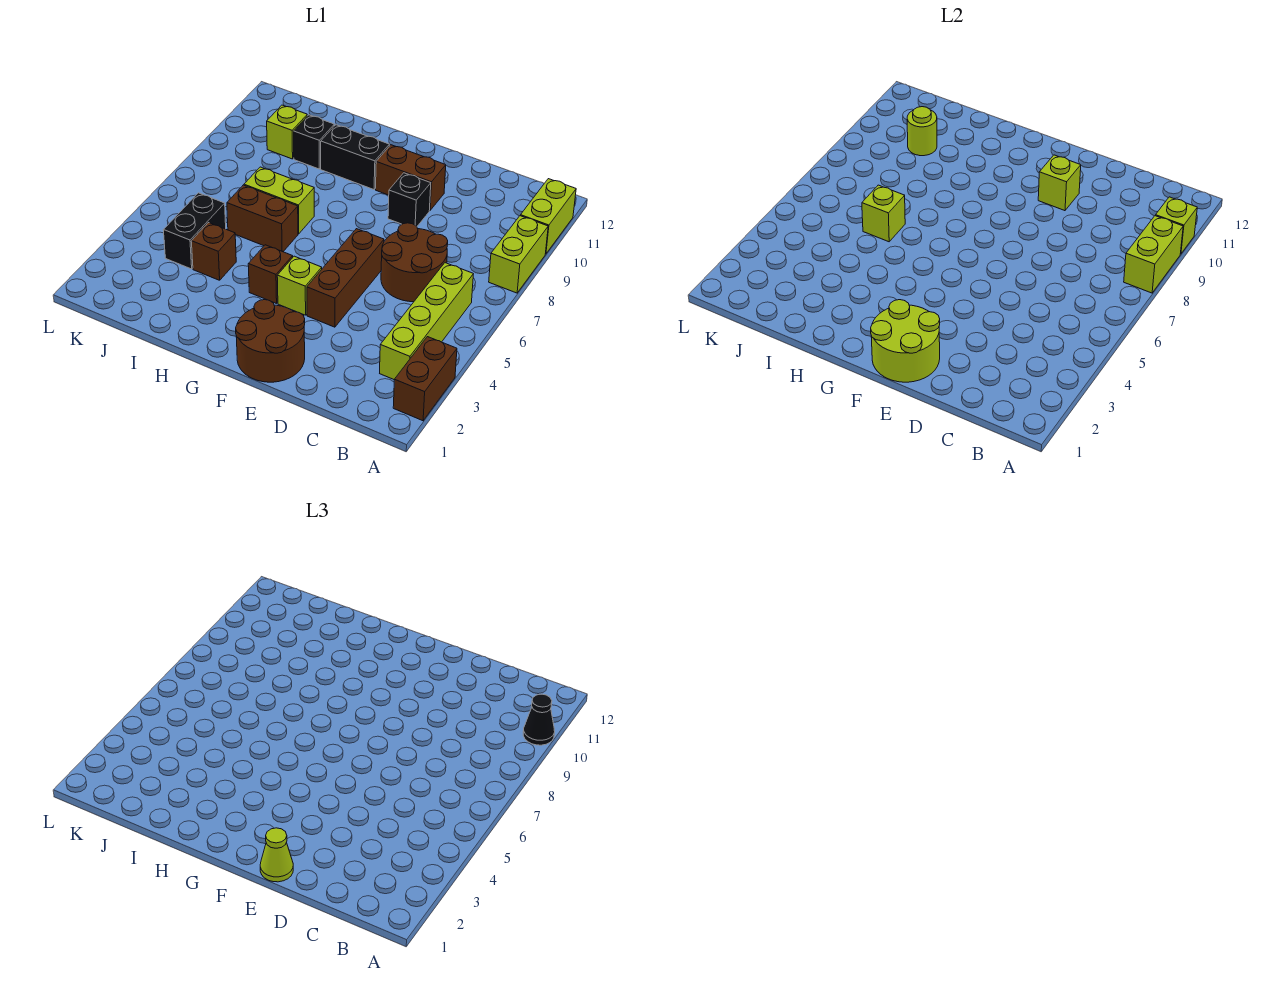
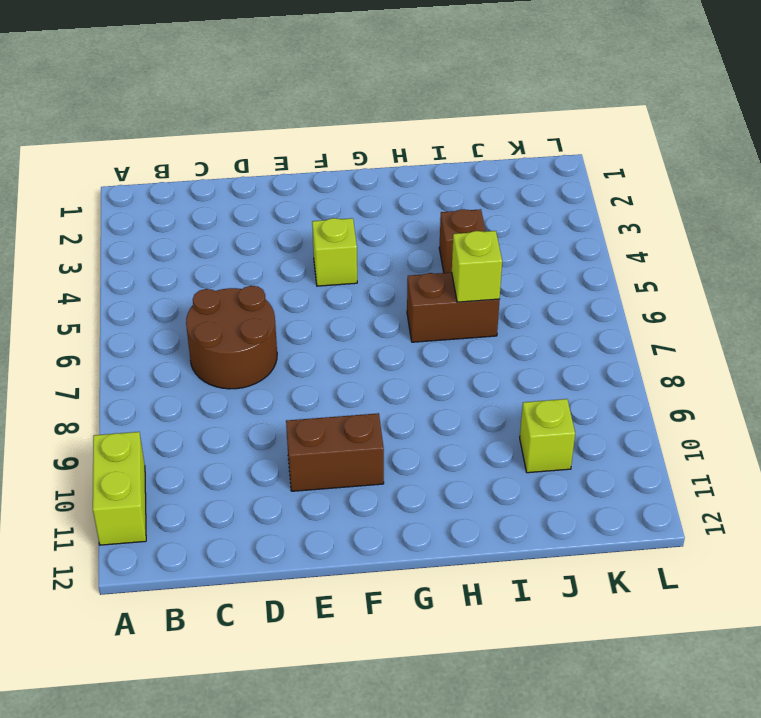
none -> brown 1x2 brick [393,337,457,421]
none -> lime 1x2 brick [489,216,548,293]
none -> lime 1x4 brick [380,263,473,379]

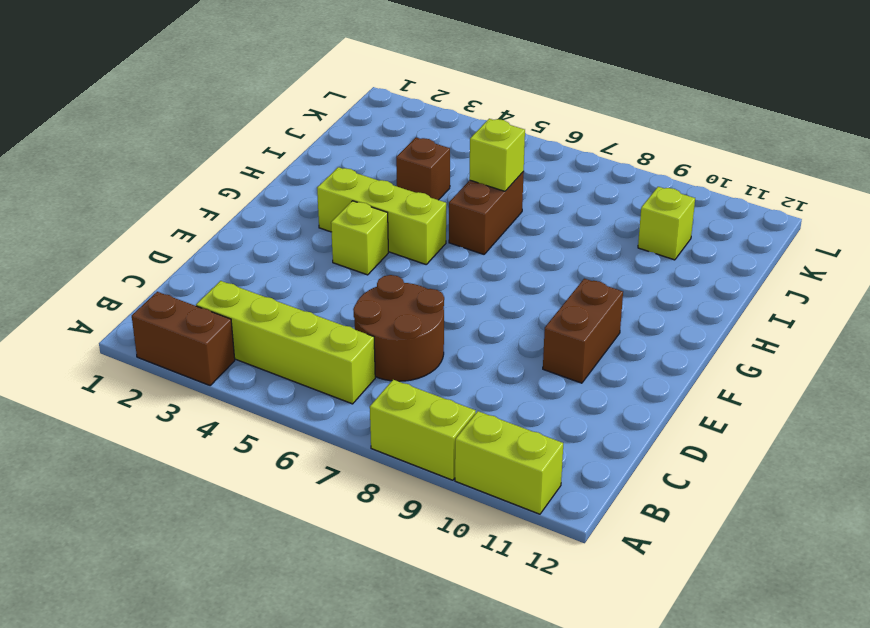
lime 1x3 brick [317,167,446,264] -> brown 1x1 brick [248,245,293,304]
none -> brown 2x2 round brick [236,300,305,382]
none -> brown 1x3 brick [307,229,384,327]
none -> black 1x1 brick [388,173,431,226]

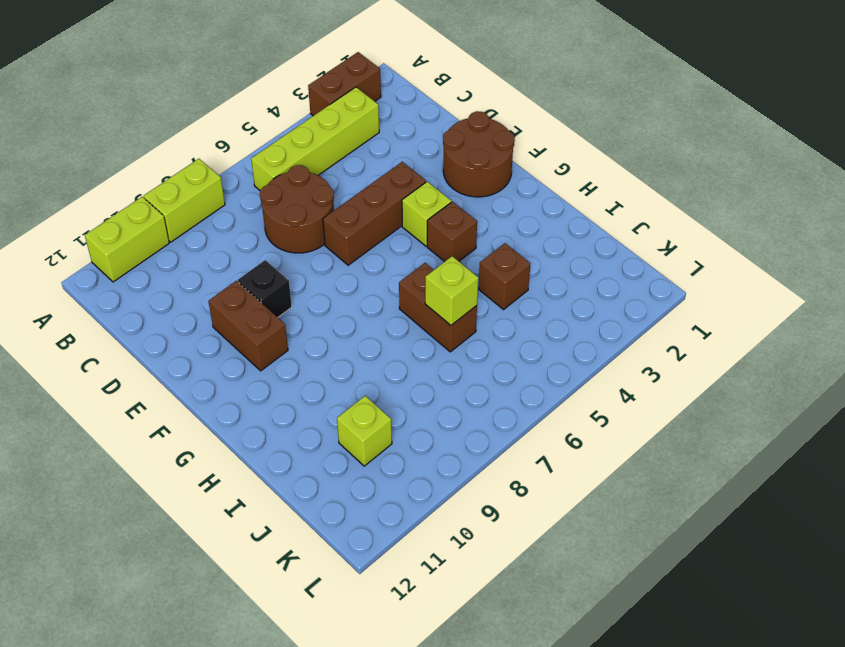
none -> black 1x2 brick [321,125,389,190]
none -> lime 1x2 brick [244,167,314,234]
none -> black 1x1 brick [294,115,334,169]

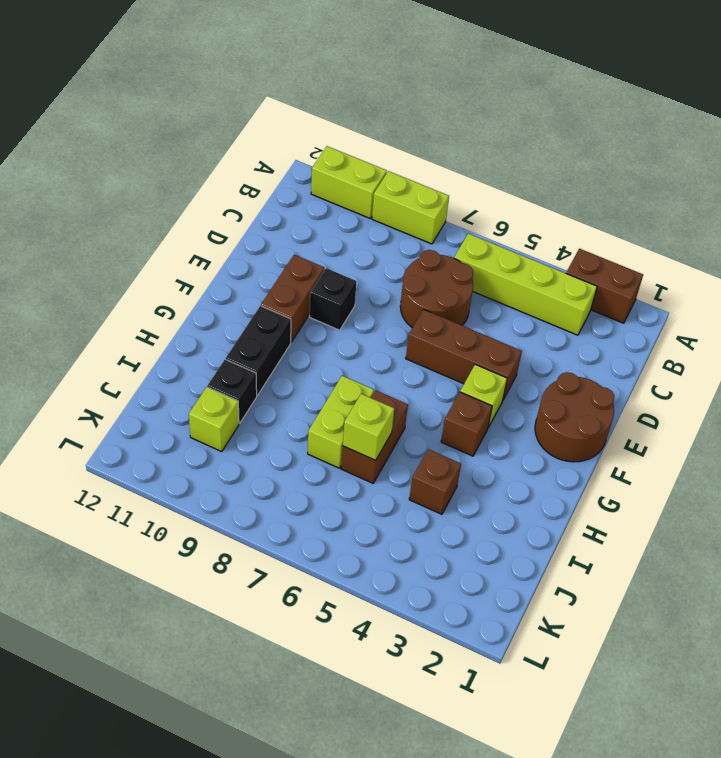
none -> black 1x2 brick [164,193,226,269]
none -> lime 1x2 brick [1124,216,1183,293]
none -> lime 1x1 brick [1155,197,1197,254]

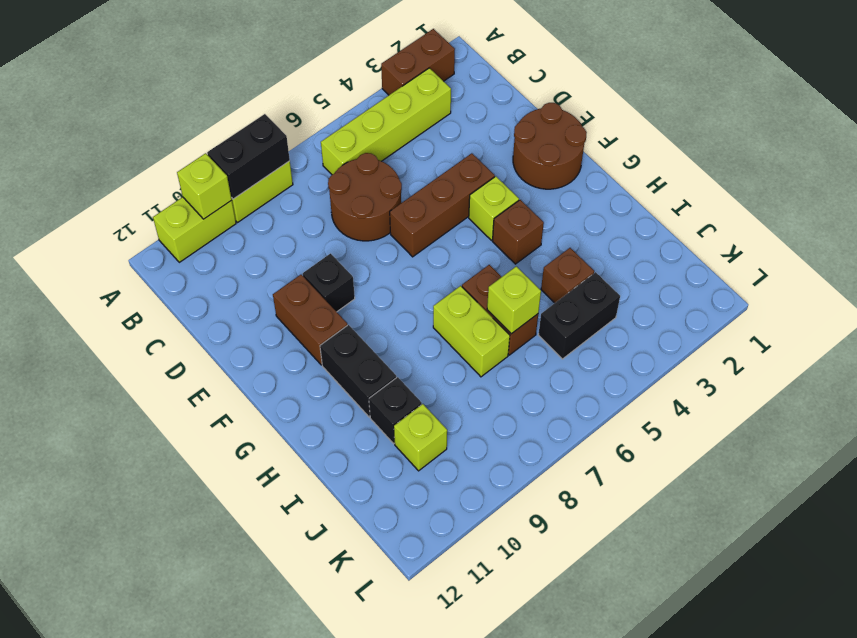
black 1x2 brick [207,114,290,199] -> lime 1x2 brick [1124,216,1183,293]
none -> lime 2x2 round brick [871,300,940,382]
none -> lime 1x1 brick [1038,155,1081,211]
none -> lime 1x1 round brick [907,107,937,156]

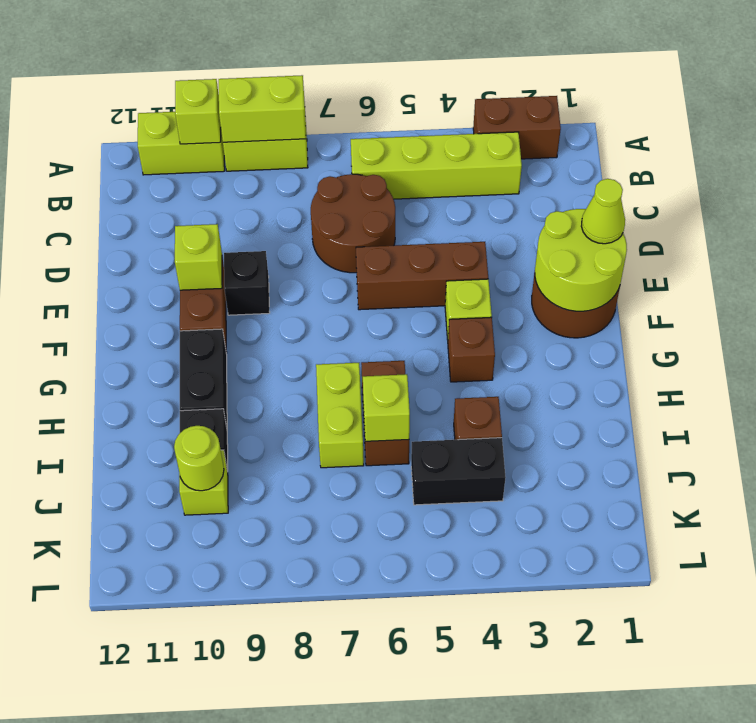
none -> black 1x1 cone [523,694,555,745]

